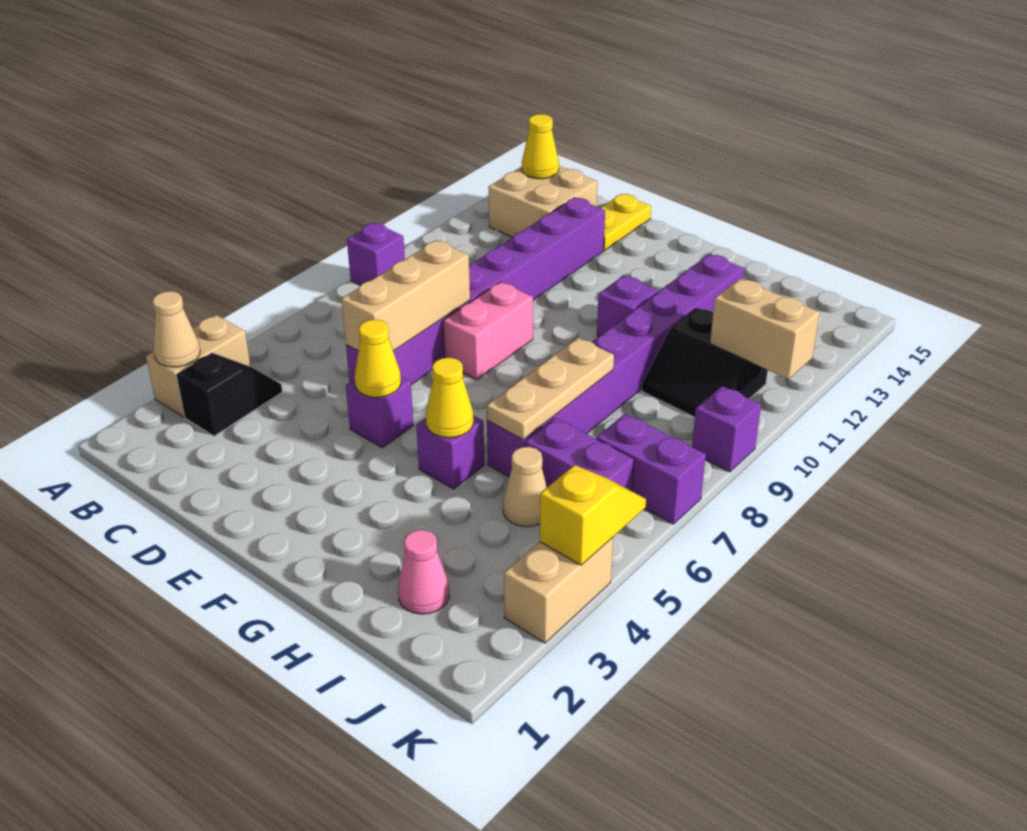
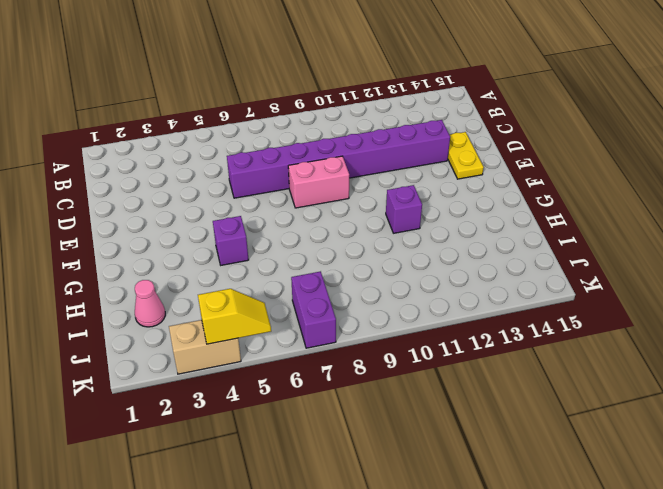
yellow 1x2 plate [448,132,484,179] -> yellow 1x2 plate turned to [601,194,651,250]
none -> tan 1x2 brick [146,315,251,417]
none -> purple 1x1 brick [347,223,405,285]
none -> black 1x2 slope [176,353,282,436]

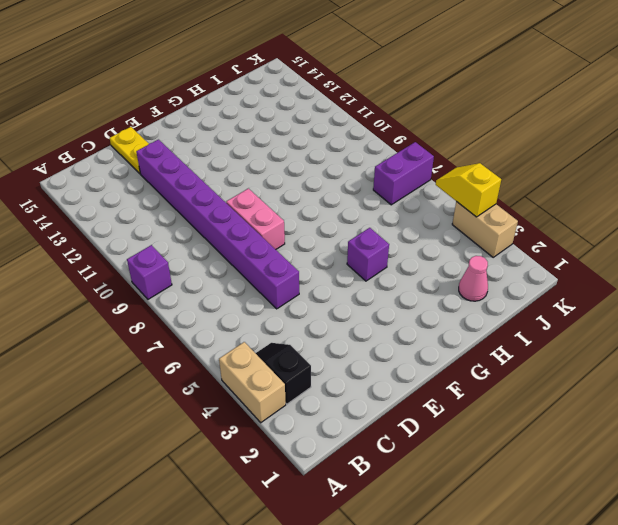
none -> tan 2x2 brick [488,166,598,237]
none -> purple 1x1 brick [346,377,413,448]
none -> purple 1x1 brick [597,276,658,337]

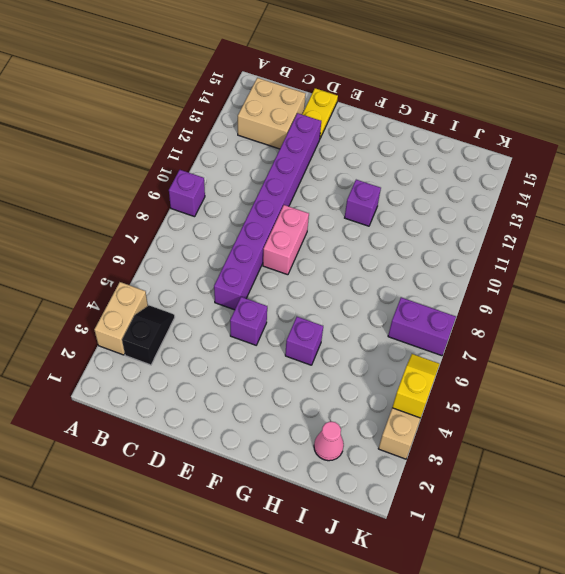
none -> purple 1x8 brick [487,254,744,477]
none -> tan 1x1 cone [503,447,547,527]
none -> purple 1x2 brick [525,418,634,491]

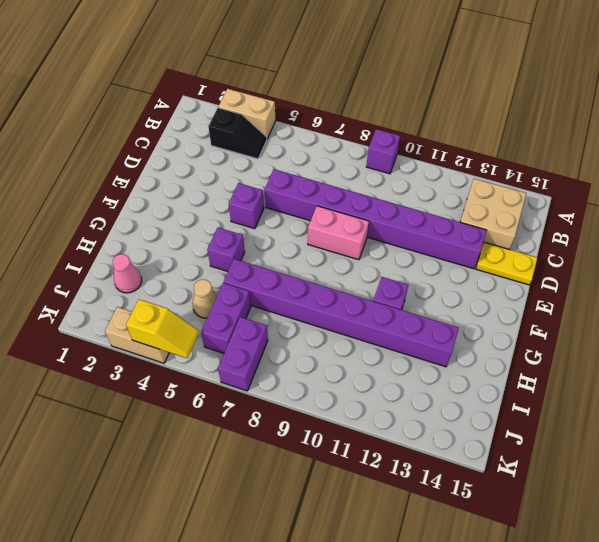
none -> black 2x2 slope [642,308,768,417]
none -> purple 1x1 brick [692,386,761,472]
none -> tan 1x1 cone [153,291,200,367]

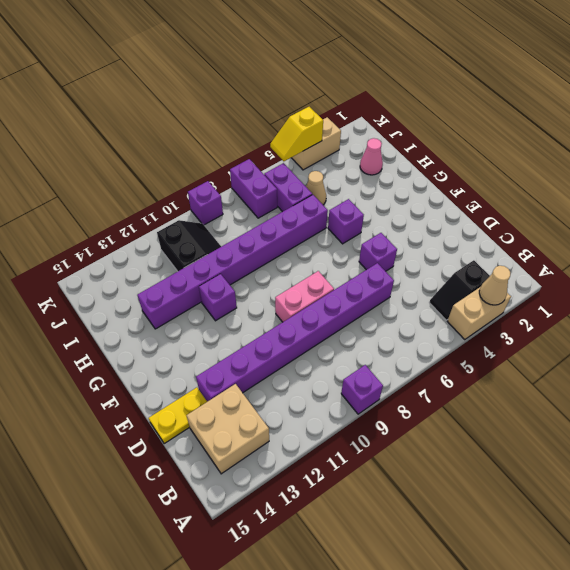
none -> yellow 1x1 cone [522,114,559,179]
none -> tan 1x3 brick [341,240,470,351]
none -> yellow 1x1 cone [355,320,401,397]

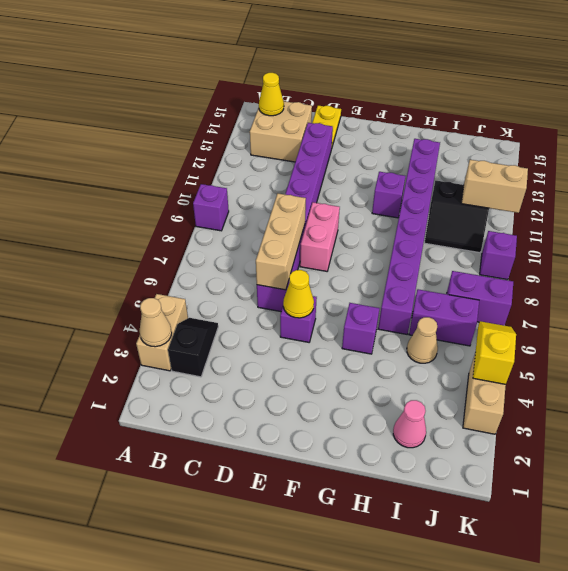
none -> yellow 1x1 cone [426,358,474,438]
none -> tan 1x3 plate [486,338,614,439]

